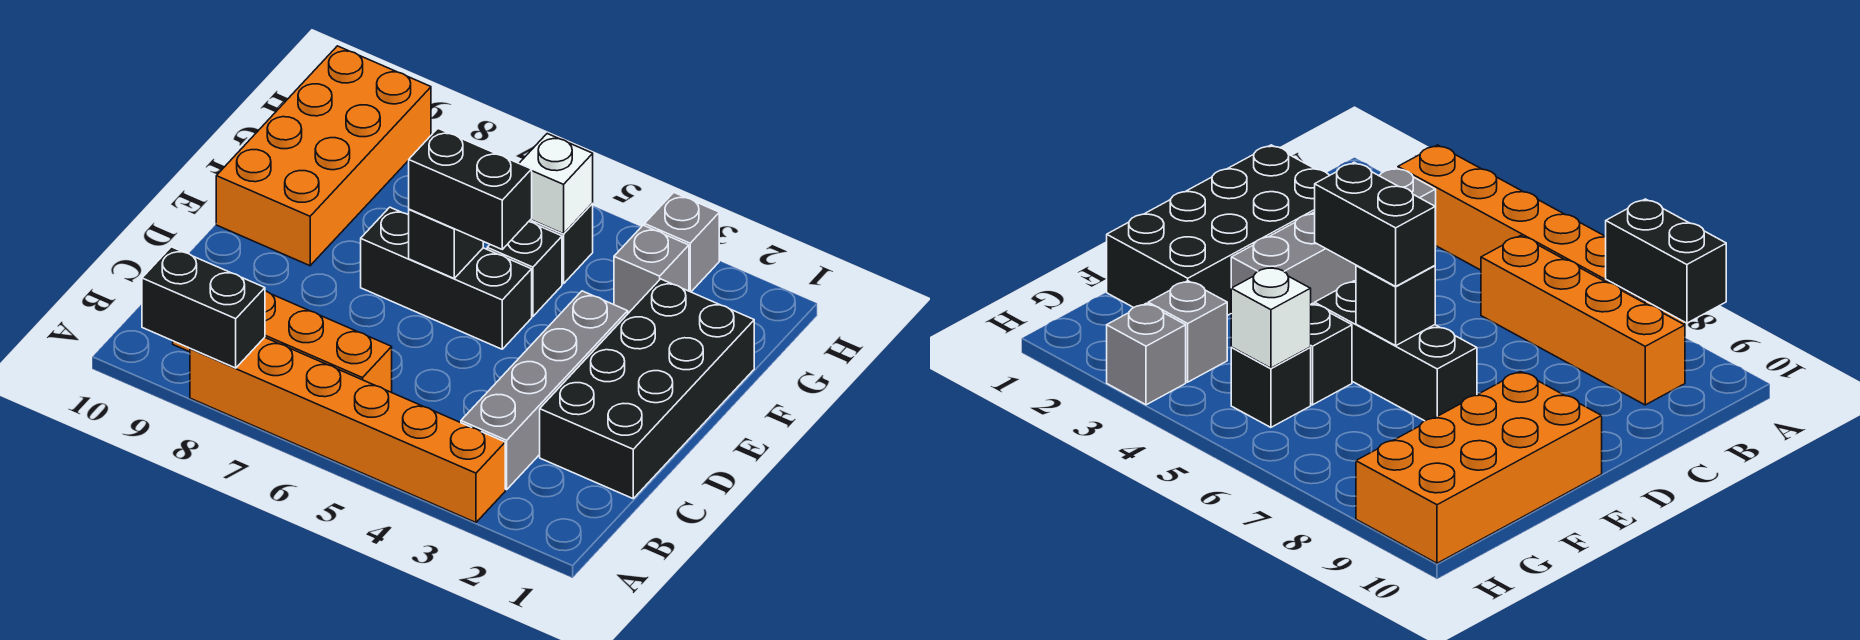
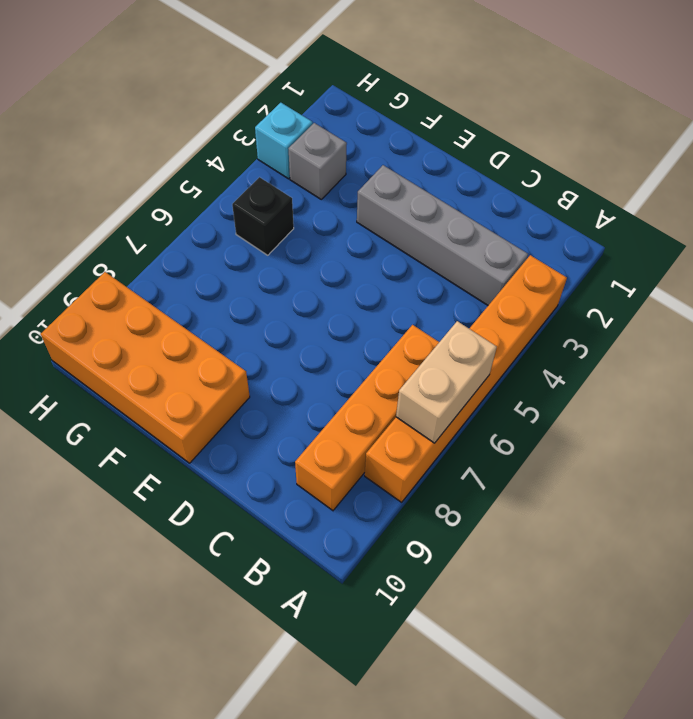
tan 1x2 brick [396,321,497,443] -> none
cyan 1x1 brick [255,103,313,179] -> grey 1x1 brick [645,193,719,292]
none -> black 2x4 brick [540,279,754,498]
none -> black 1x3 brick [361,207,532,349]
none -> black 1x1 brick [487,222,562,316]

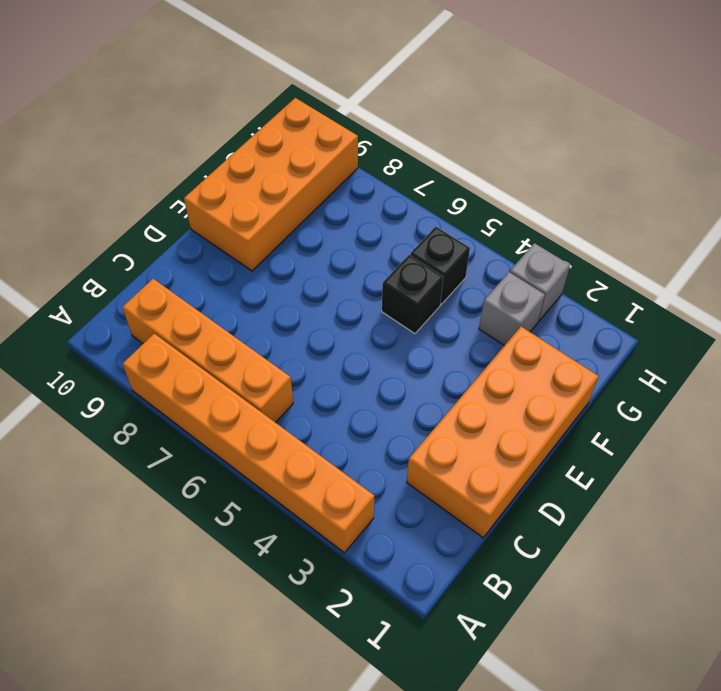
orange 2x4 brick [407,327,599,538] -> black 2x4 brick [540,279,754,498]
none -> grey 1x4 brick [461,291,628,490]
none -> black 1x3 brick [361,207,532,349]
none -> black 1x2 brick [142,247,265,368]

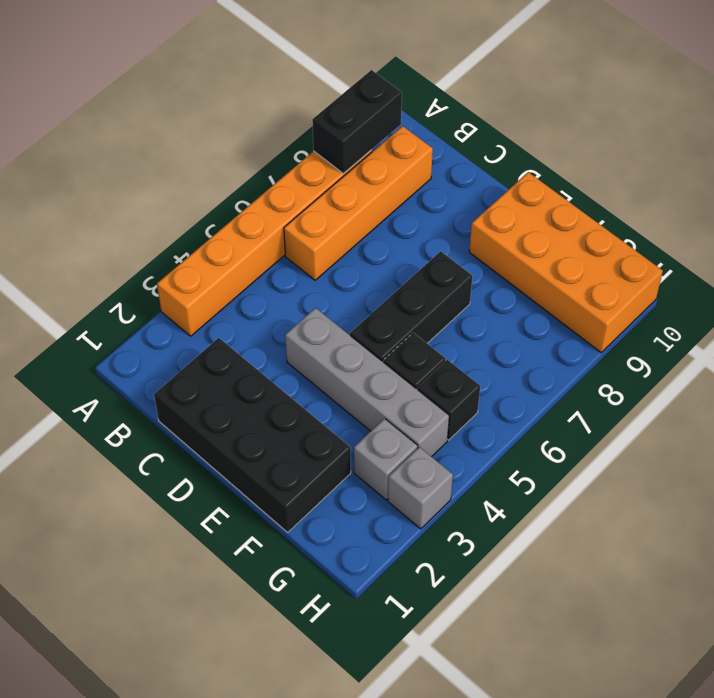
grey 1x4 brick [285,308,449,457] -> grey 1x4 brick moved to [461,291,628,490]
none -> black 1x1 brick [409,209,483,278]
none -> white 1x1 brick [519,134,593,234]
none -> black 1x2 brick [409,129,532,249]

